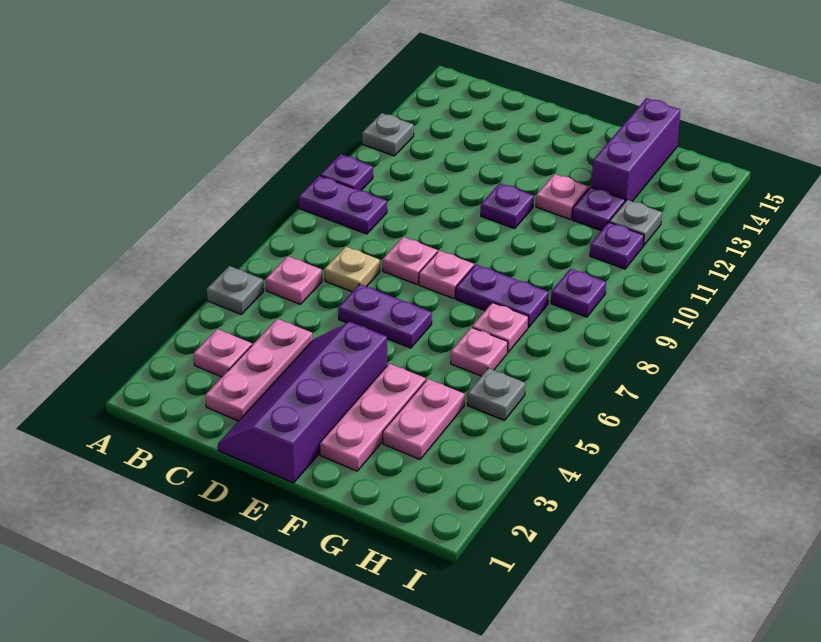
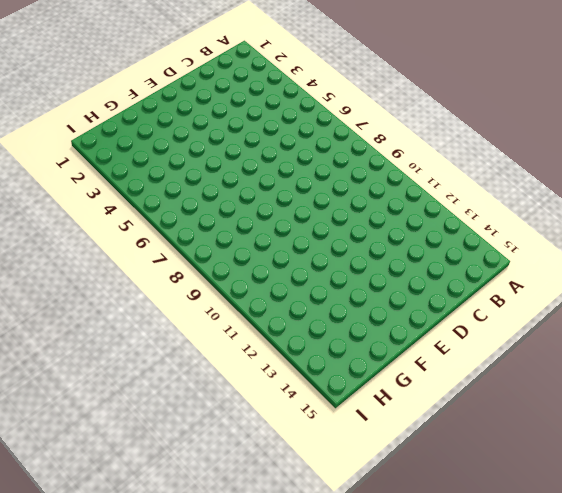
none -> grey 1x1 plate [207,266,264,314]
none -> purple 1x2 plate [299,176,387,234]
none -> purple 1x1 plate [320,154,373,190]

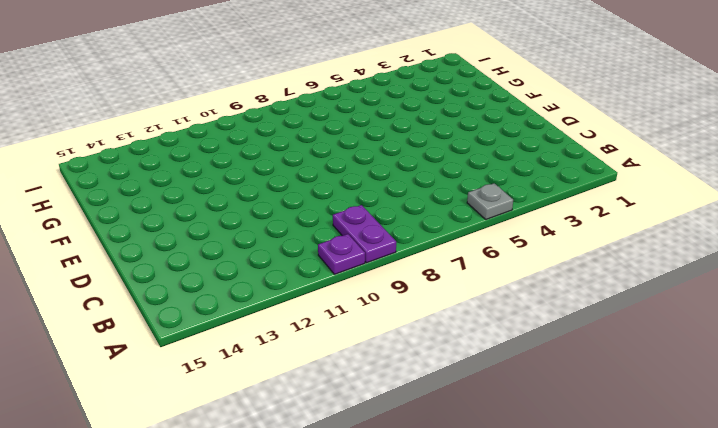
none -> grey 1x1 plate [362,113,414,156]
none -> pink 1x1 plate [194,329,252,377]
none -> pink 1x1 plate [266,256,322,304]

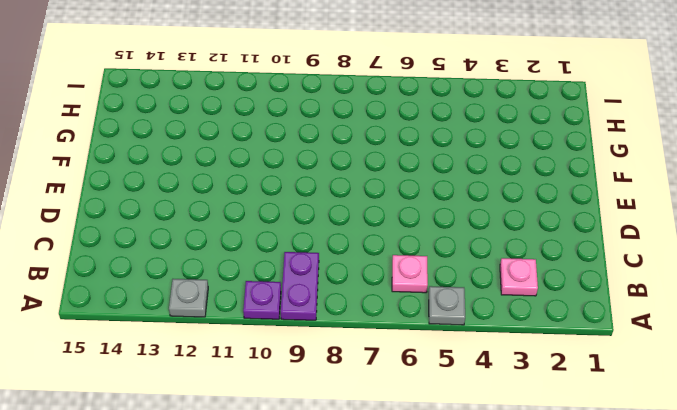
none -> pink 1x3 plate [205,319,313,421]
none -> tan 1x1 plate [325,247,380,292]
none -> purple 2x4 slope [218,322,387,483]

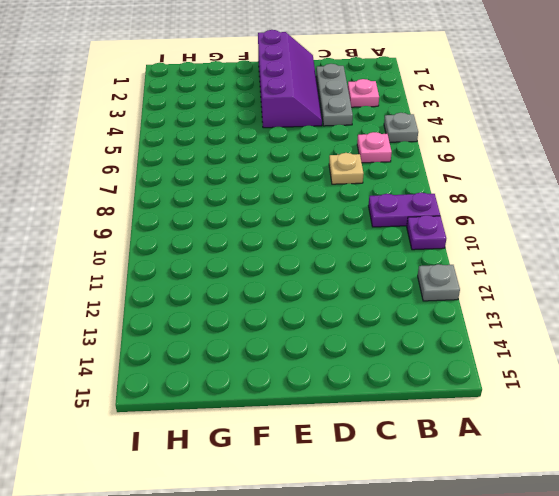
grey 1x3 plate [316,64,353,126] -> pink 1x3 plate [205,319,313,421]
none -> purple 1x2 plate [338,284,432,348]
none -> pink 1x1 plate [383,237,437,284]
none -> pink 1x1 plate [419,251,474,299]

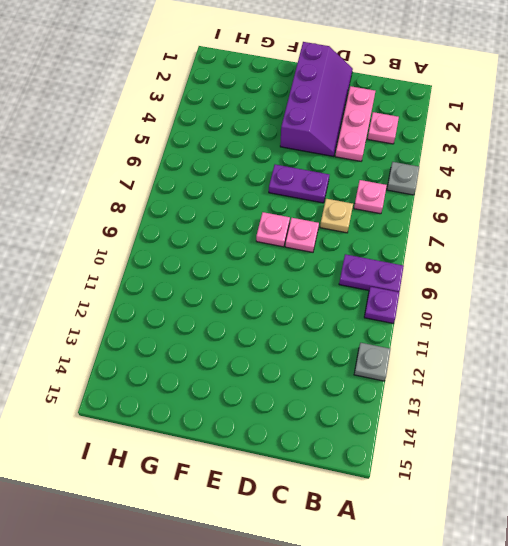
none -> purple 1x1 plate [481,183,534,229]
none -> pink 1x3 plate [320,364,426,471]
none -> purple 1x2 plate [456,265,549,327]

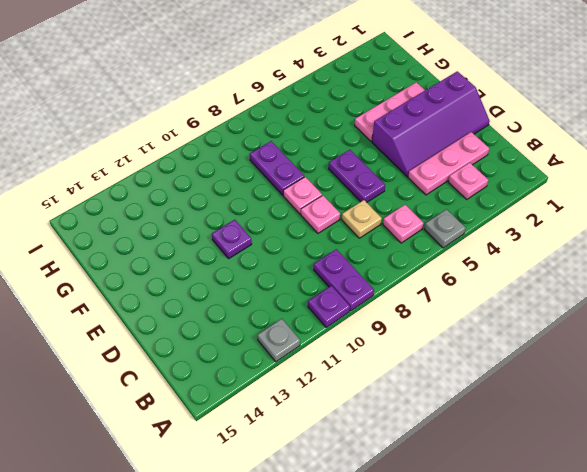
none -> pink 1x1 plate [536,174,589,219]
none -> pink 1x2 plate [383,379,465,459]
none -> pink 1x1 plate [451,327,508,376]

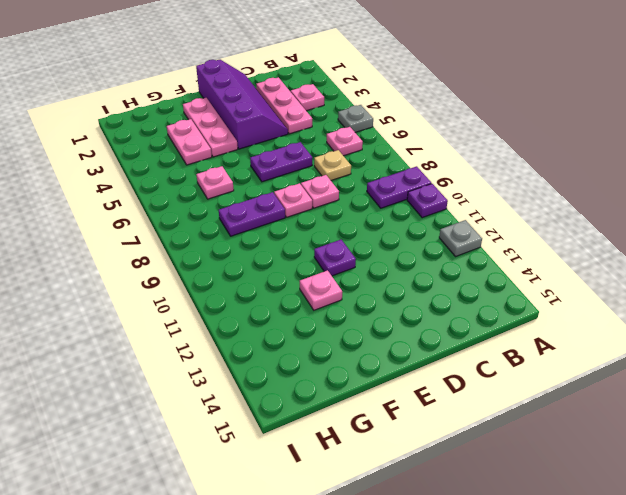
none -> pink 1x1 plate [472,303,528,352]
none -> purple 1x1 plate [572,187,625,231]
none -> purple 1x3 brick [591,98,680,201]

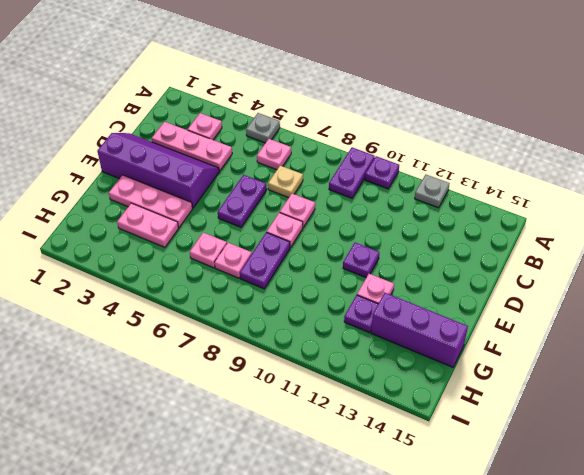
none -> grey 1x1 plate [467,368,525,421]
none -> purple 1x1 plate [551,269,606,317]
none -> purple 1x1 plate [590,222,644,269]

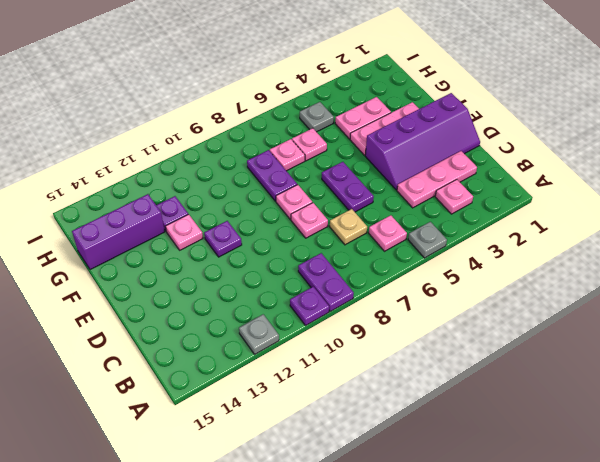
none -> purple 1x1 plate [551,269,606,317]
none -> purple 1x1 plate [590,222,644,269]
none -> grey 1x1 plate [609,200,662,246]

